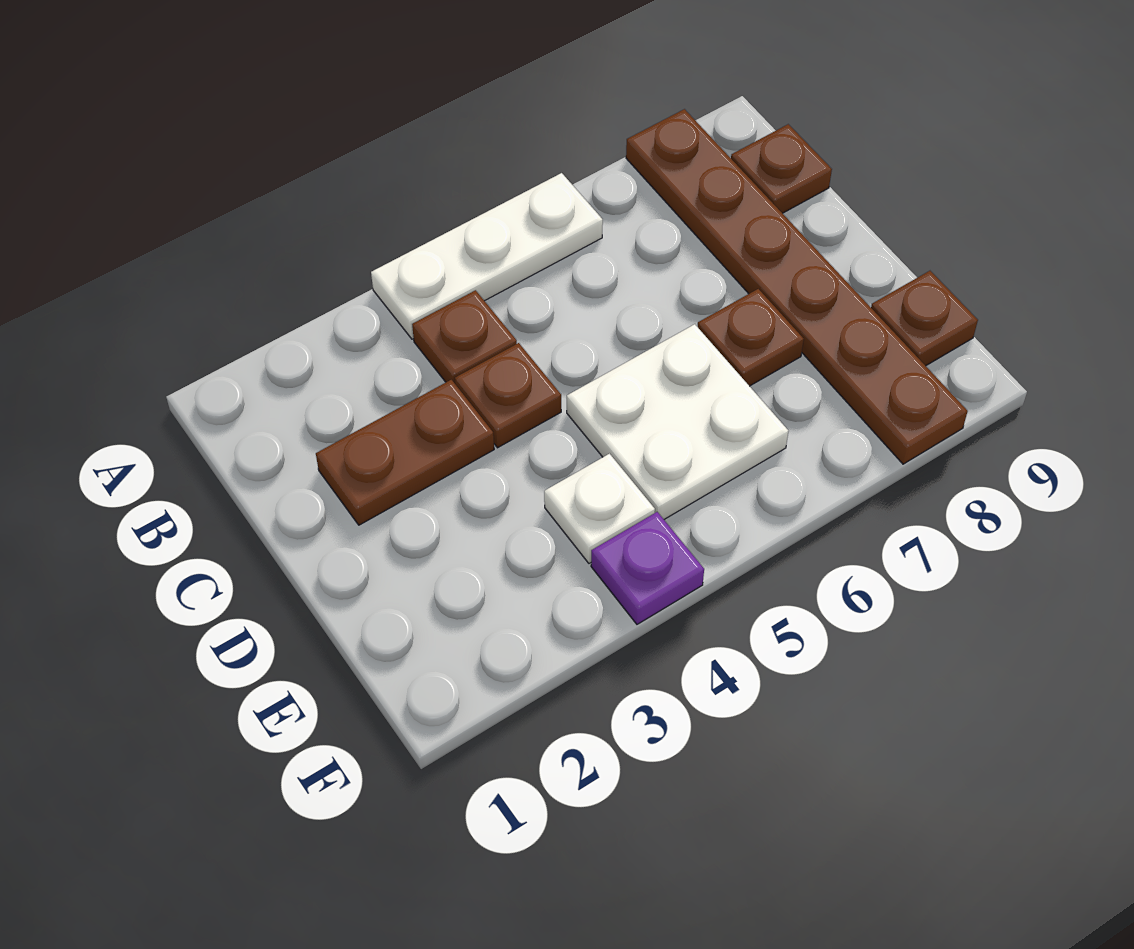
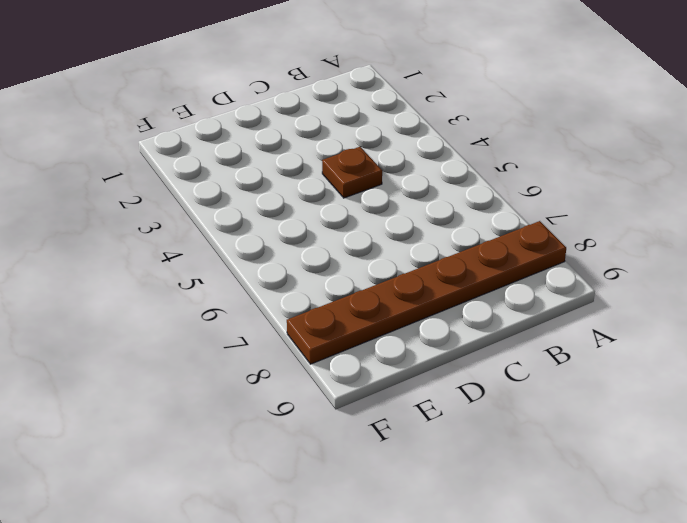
none -> white 1x3 plate [371,173,603,339]
none -> brown 1x1 plate [412,290,517,383]

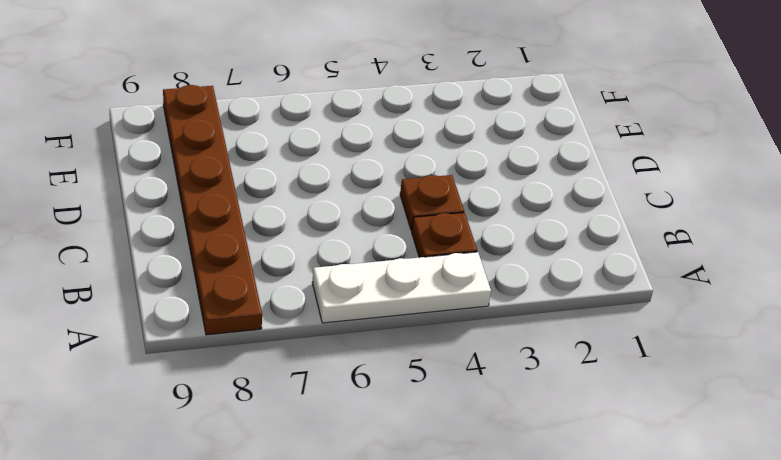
none -> brown 1x1 plate [731,124,832,213]
none -> brown 1x2 plate [316,380,494,525]

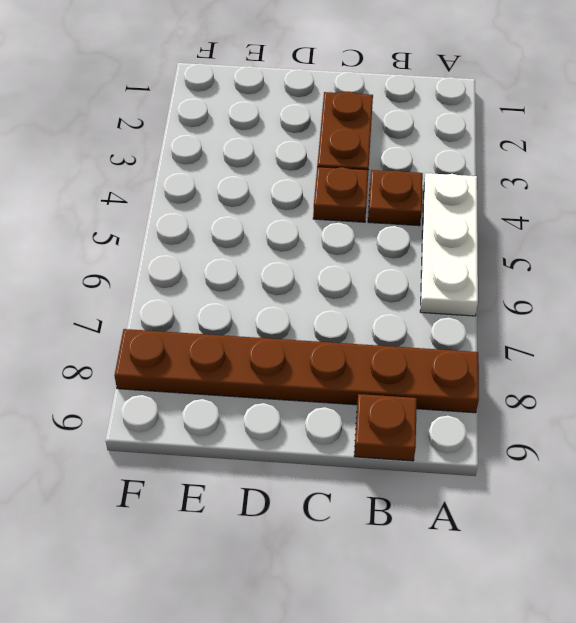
none -> white 2x2 plate [567,324,788,519]
none -> brown 1x1 plate [698,289,804,386]

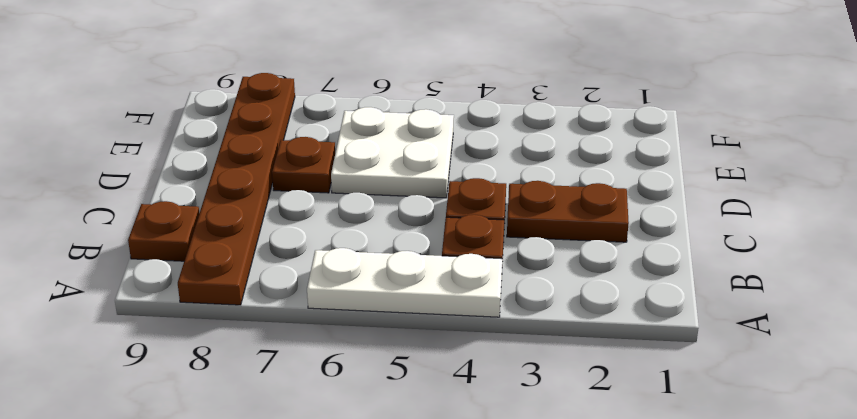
none -> white 1x1 plate [544,454,655,563]
none -> brown 1x1 plate [871,271,978,366]

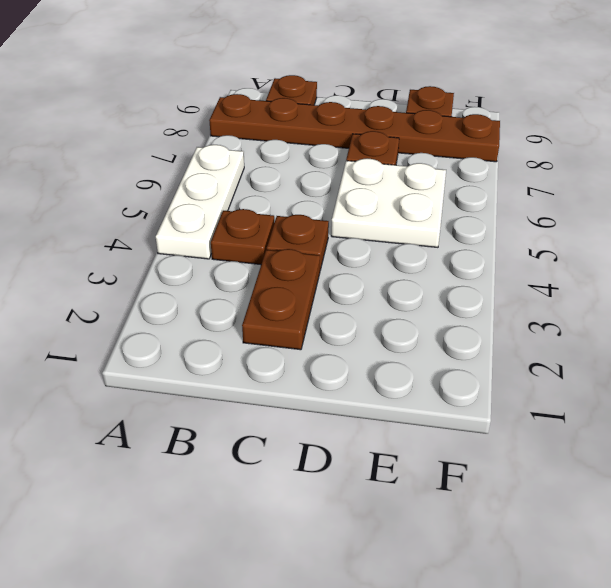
none -> white 1x1 plate [544,454,655,563]
none -> purple 1x1 plate [591,512,704,624]

